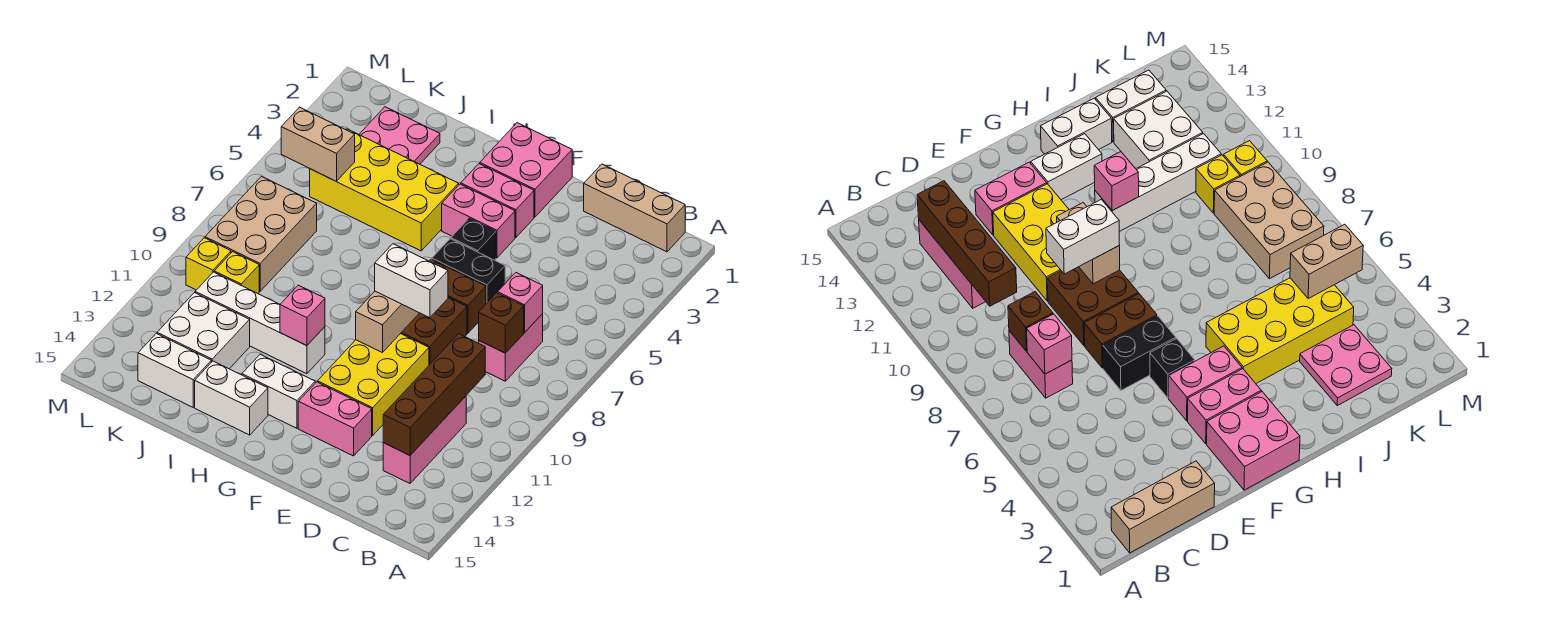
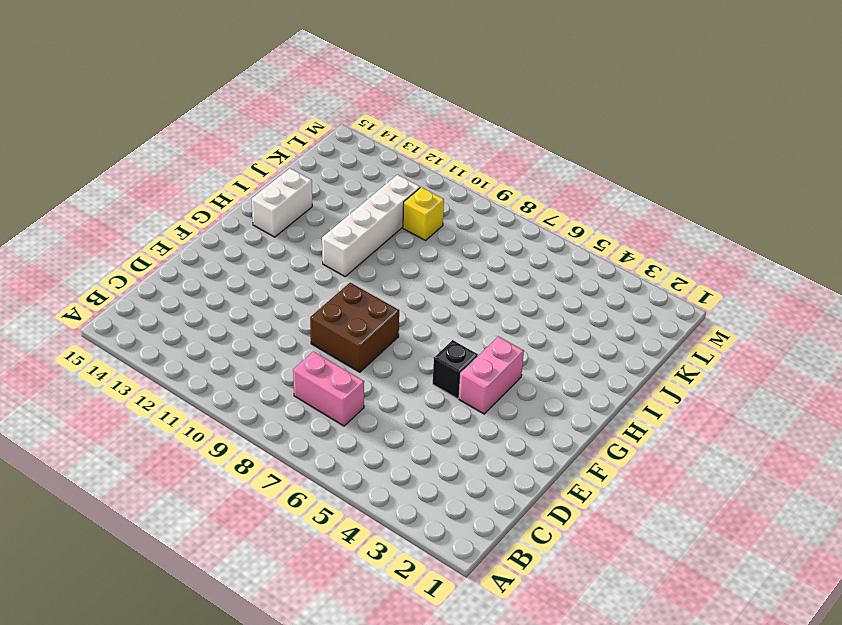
none -> tan 1x3 brick [584,164,685,252]
none -> pink 1x3 brick [383,396,466,483]
none -> black 1x2 brick [432,239,505,304]

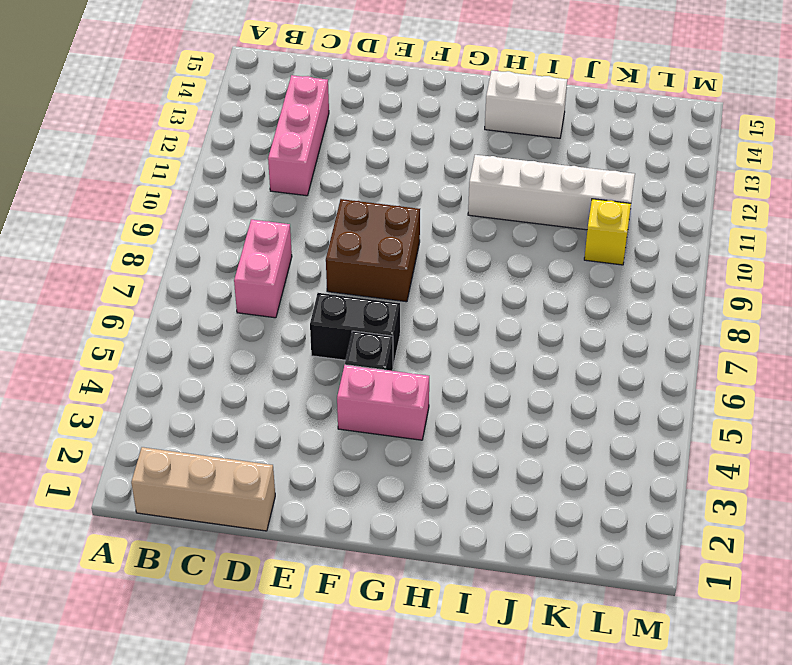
none -> brown 1x2 brick [430,259,486,333]
none -> yellow 2x3 brick [318,334,429,435]
none -> pink 1x2 brick [298,382,372,456]

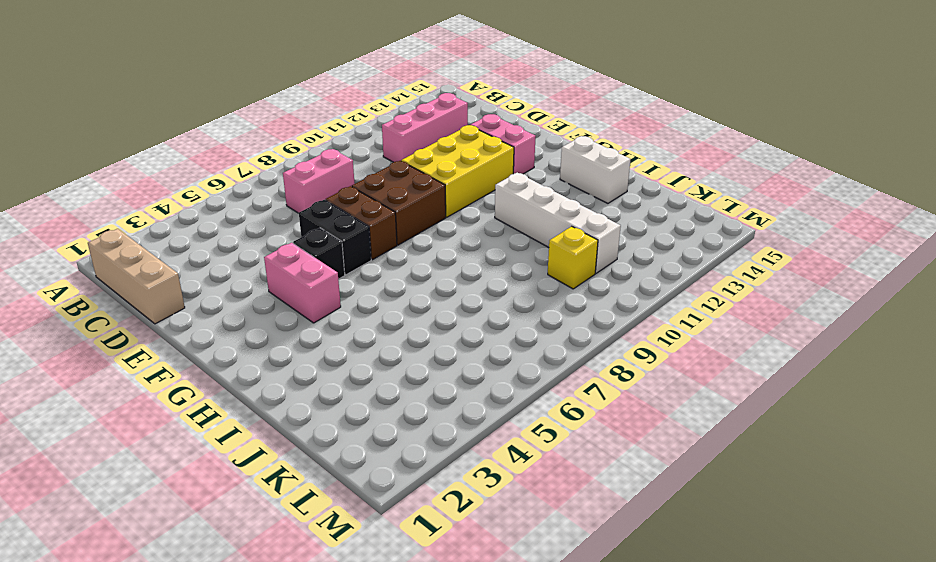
none -> pink 2x2 brick [480,123,572,217]
none -> pink 1x2 brick [461,164,534,238]
none -> white 1x2 brick [242,354,315,428]

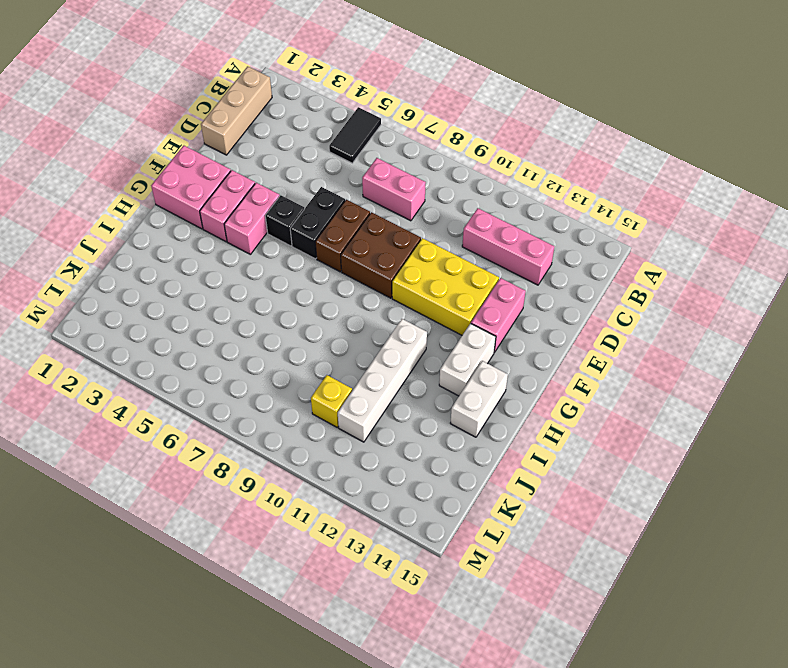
black 1x2 tile [329,107,381,163] -> none
none -> yellow 2x4 brick [310,129,459,251]
none -> pink 2x2 plate [359,107,440,164]
none -> white 2x2 brick [157,293,250,369]

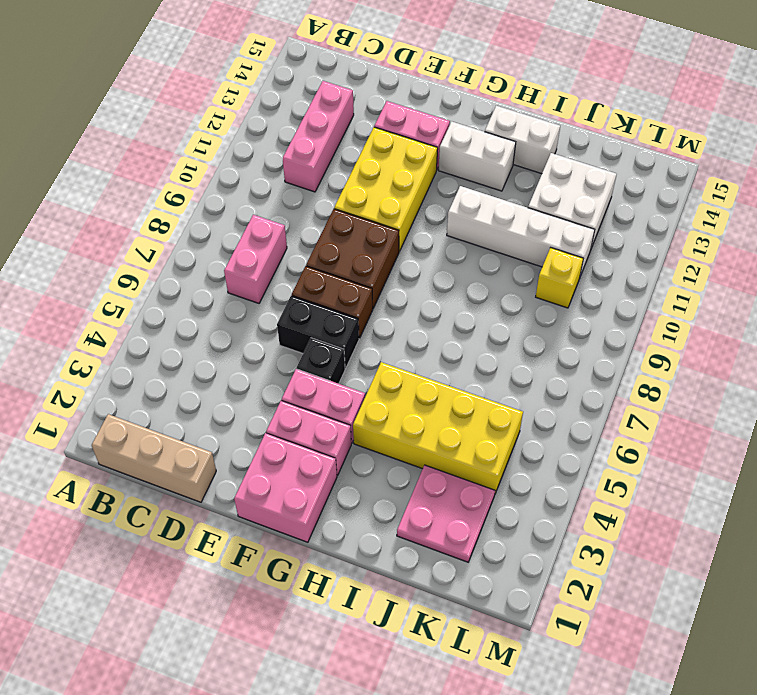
none -> white 1x2 brick [138,333,211,407]
none -> tan 2x3 brick [205,177,317,291]
none -> yellow 1x1 brick [186,238,231,290]

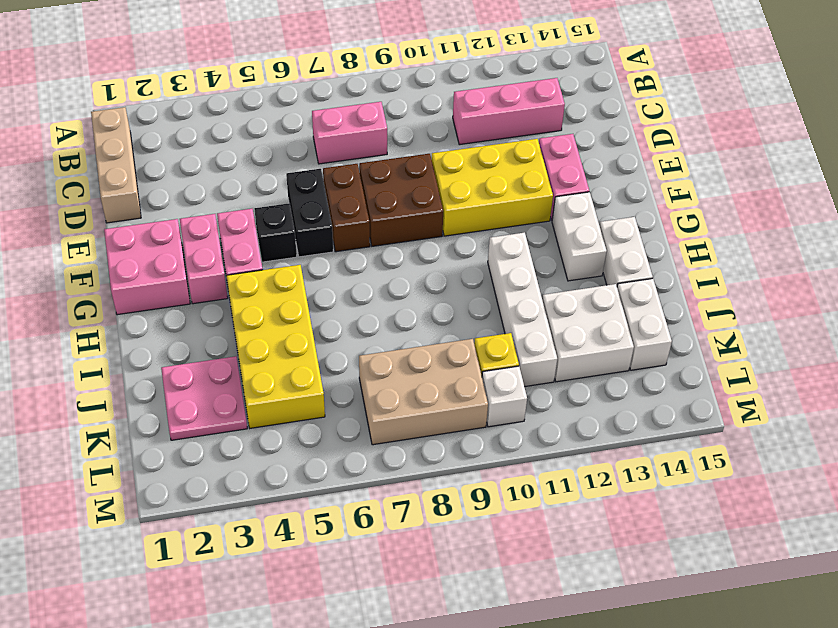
white 1x1 brick [482,366,527,427] -> yellow 1x1 brick [186,238,231,290]
none -> pink 1x1 brick [498,273,543,333]
none -> brown 1x1 brick [479,293,524,353]
none -> brown 1x4 brick [383,334,485,455]

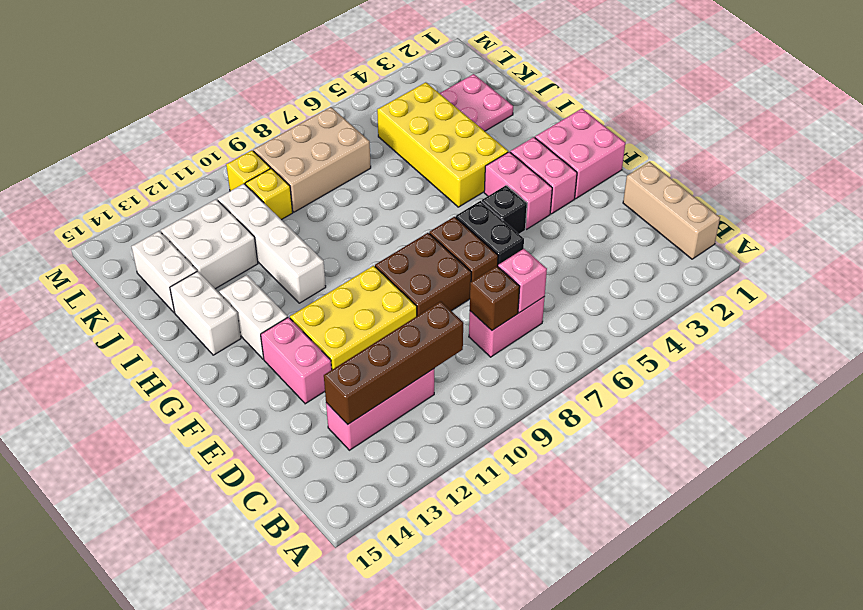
none -> tan 1x2 brick [356,291,419,353]
none -> pink 1x1 brick [280,285,325,346]
none -> tan 1x2 brick [281,107,355,181]

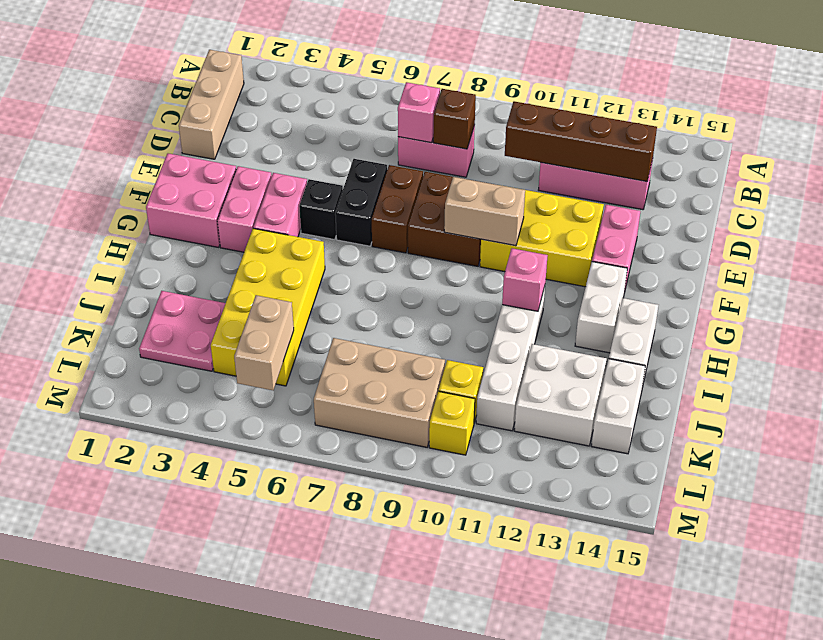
none -> white 1x2 brick [375,244,448,318]

